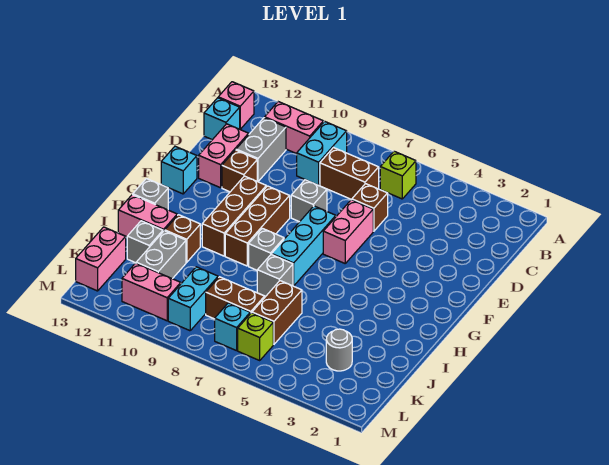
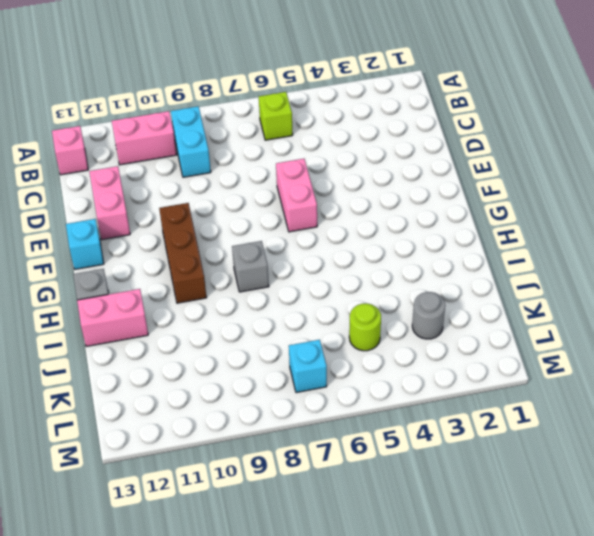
lime 1x1 round brick [349,303,381,351] -> none
none -> brown 1x2 brick [320,148,379,200]
none -> grey 1x2 brick [236,118,286,182]
none -> cyan 1x1 brick [204,98,240,140]
none -> brown 1x1 brick [352,184,388,231]

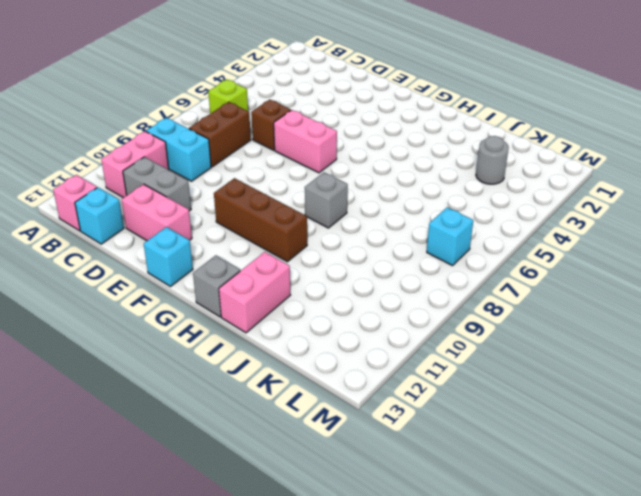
none -> grey 1x1 brick [291,180,327,222]
none -> brown 1x1 brick [222,150,257,192]
none -> cyan 1x3 brick [272,206,336,286]
none -> brown 1x3 brick [225,186,290,266]

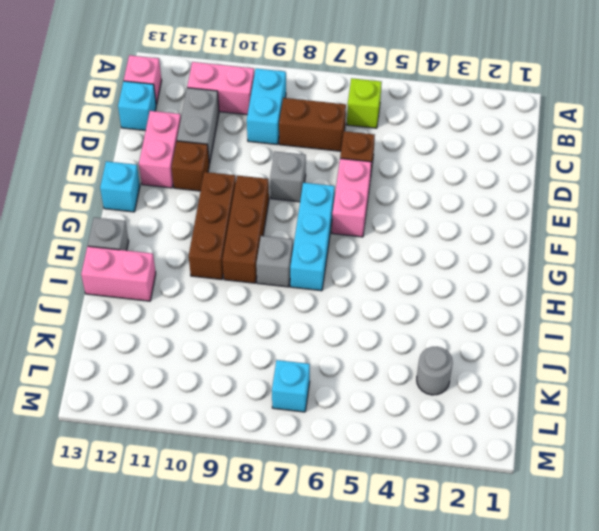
none -> grey 1x1 brick [257,254,293,296]
none -> brown 1x1 brick [165,215,200,262]
none -> brown 1x2 brick [252,281,302,344]
none -> grey 1x2 brick [136,231,186,279]

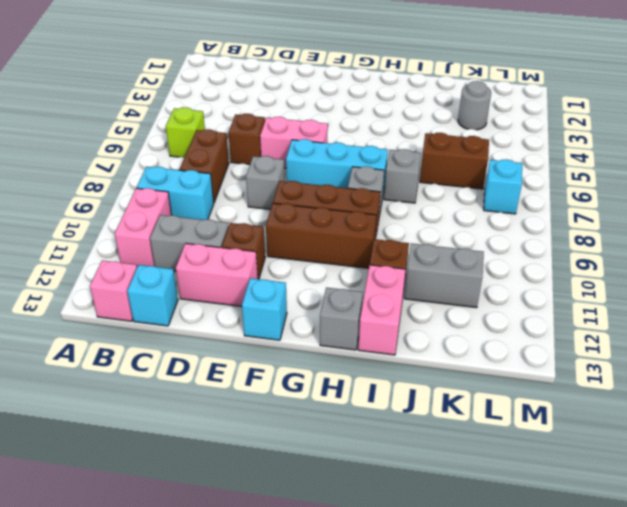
none -> grey 1x1 brick [127,221,163,263]
none -> brown 1x2 brick [206,277,265,319]
none -> cyan 1x2 brick [168,267,218,331]
none -> pink 1x2 brick [76,227,126,291]

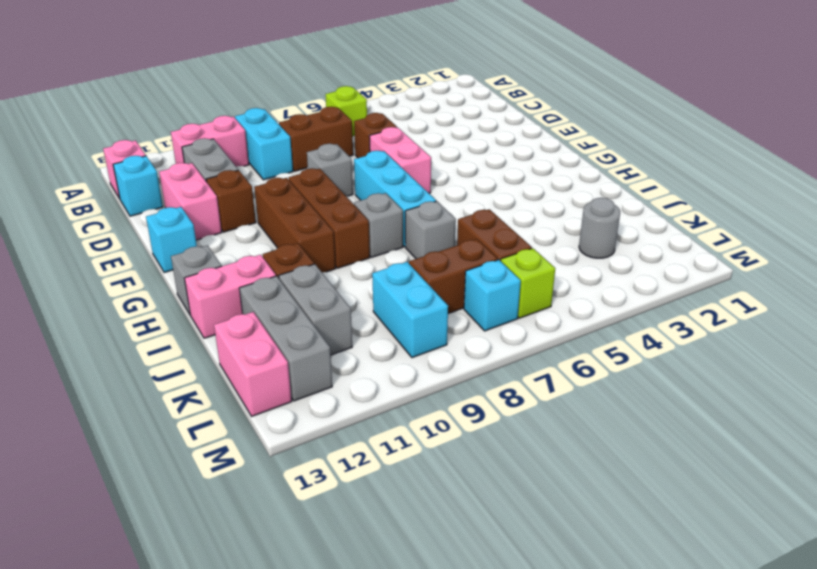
grey 1x3 brick [239,276,332,401] -> grey 1x1 brick [127,221,163,263]
none -> pink 1x2 brick [122,263,181,321]

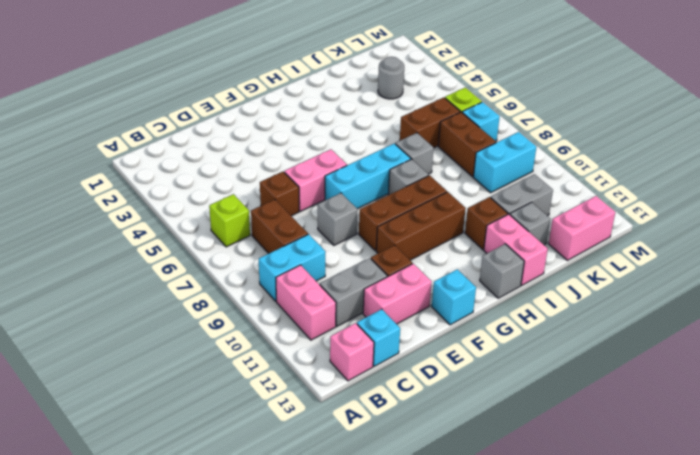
none -> pink 1x2 brick [122,263,181,321]

